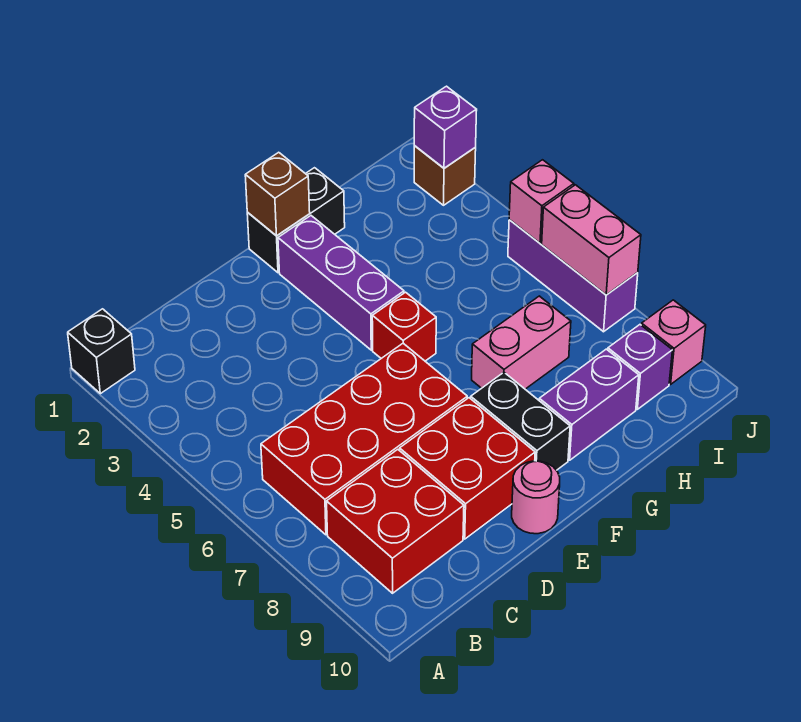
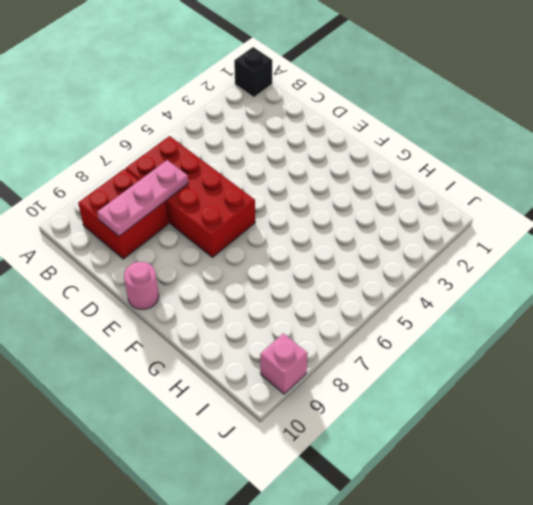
pink 1x3 plate [97,160,188,236] -> none
none -> red 2x2 brick [400,398,535,539]
none -> black 1x2 brick [247,168,345,273]
none -> purple 1x3 brick [278,216,404,350]

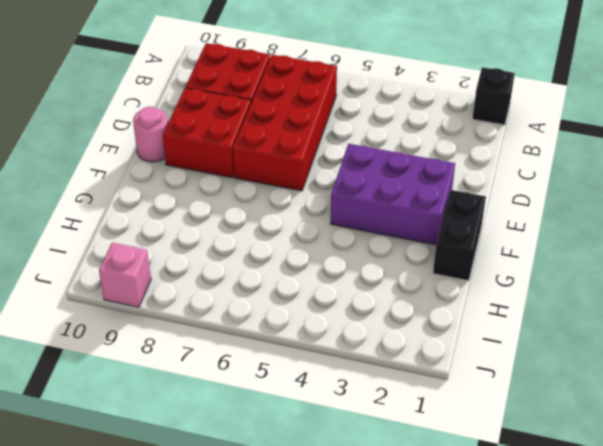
purple 2x3 brick [330,144,455,245] -> purple 1x3 brick [278,216,404,350]
none -> red 1x1 brick [372,292,436,361]
none -> black 1x2 brick [471,372,570,470]
none -> pink 1x2 brick [472,296,571,389]

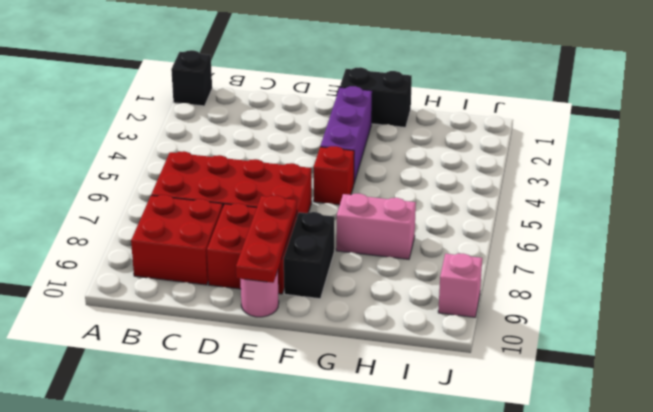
red 1x3 plate [236,195,297,283] -> none
none -> purple 1x2 brick [539,349,639,460]
none -> purple 1x1 brick [608,325,672,409]
none -> brown 1x1 brick [414,146,476,205]

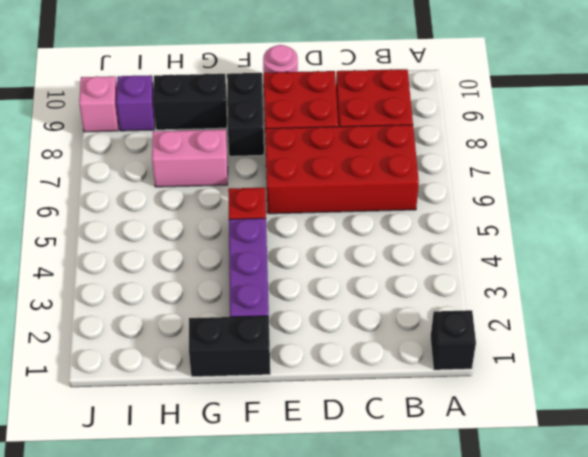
black 1x2 brick [153,74,227,130] -> purple 1x2 brick [539,349,639,460]
none -> brown 1x1 brick [414,146,476,205]
none -> purple 1x3 brick [508,220,638,332]
none -> brown 1x1 brick [245,152,310,236]

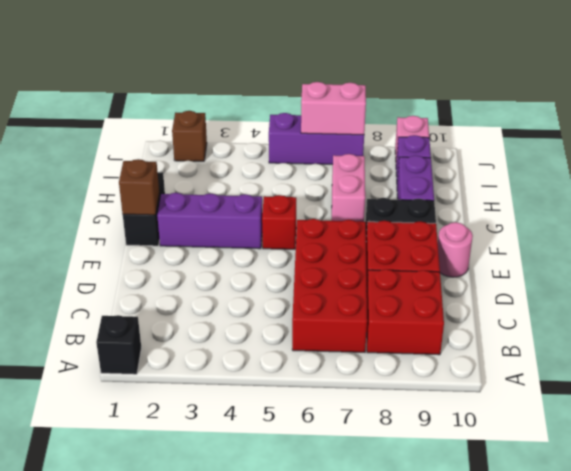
none -> purple 1x1 brick [414,86,477,168]
none -> pink 1x1 brick [509,160,574,243]

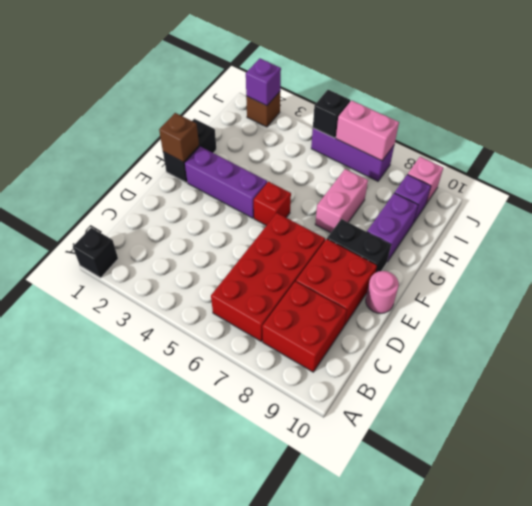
black 1x1 brick [313,90,350,138] -> pink 1x1 brick [509,160,574,243]

